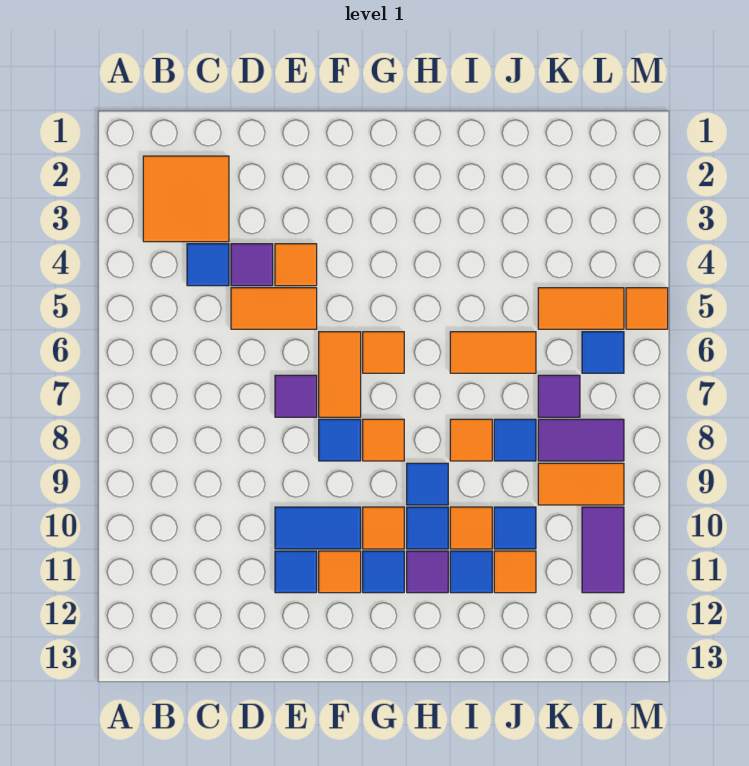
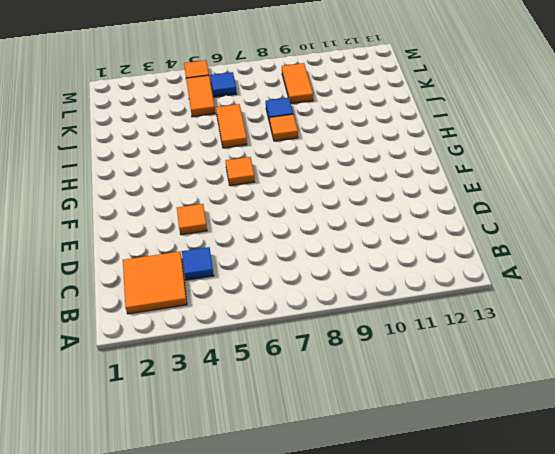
none -> purple 1x1 tile [231,244,273,286]
none -> orange 1x2 tile [231,288,317,329]
none -> purple 1x1 tile [275,375,317,417]
none -> blue 1x2 tile [275,507,361,549]

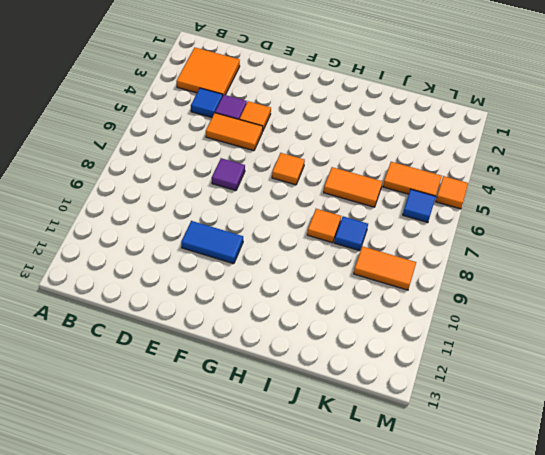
none -> blue 1x1 tile [275,551,317,593]
none -> orange 1x2 tile [319,332,361,417]
none -> blue 1x1 tile [319,419,361,461]
none -> orange 1x1 tile [319,551,361,593]

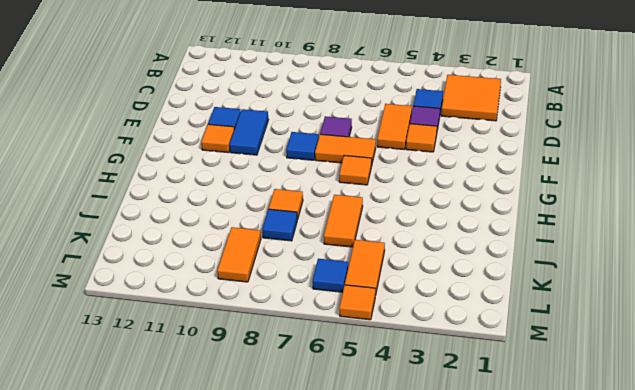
none -> orange 1x1 tile [363,419,404,461]
none -> orange 1x1 tile [363,507,404,549]
none -> blue 1x1 tile [363,551,404,593]
none -> blue 1x1 tile [407,463,448,505]

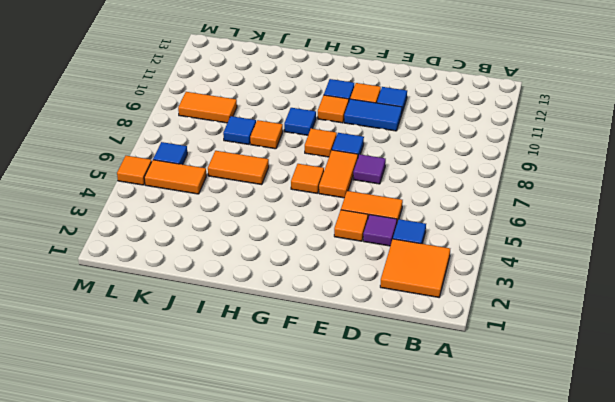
none -> blue 1x1 tile [407,507,448,549]
none -> purple 1x1 tile [407,551,448,593]
none -> orange 1x1 tile [450,507,492,549]
none -> blue 1x1 tile [450,551,492,593]

